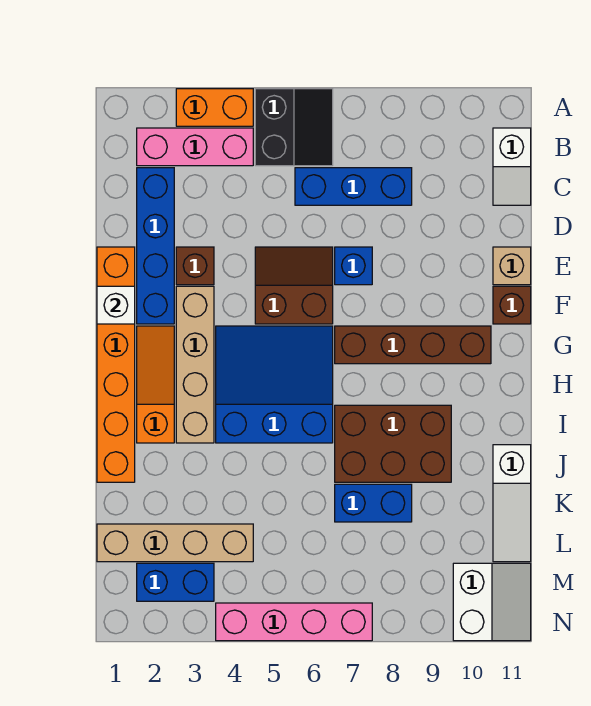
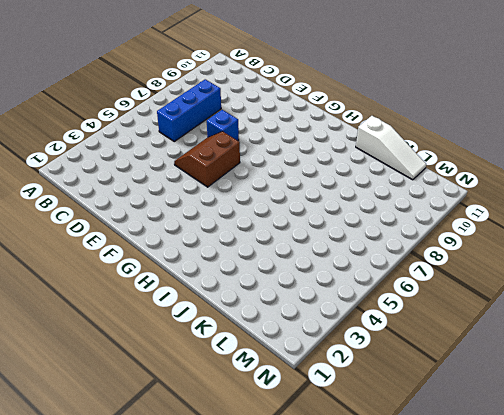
none -> orange 1x2 brick [176,89,253,126]
none -> black 2x2 slope [255,89,333,166]
none -> pink 1x3 brick [137,128,253,166]

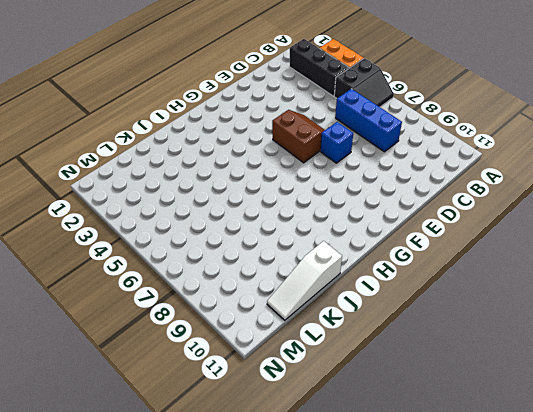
black 1x3 brick [290,39,349,96] -> pink 1x3 brick [137,128,253,166]
none -> white 1x2 slope [493,128,531,205]
none -> blue 1x4 brick [137,168,174,324]
none -> orange 1x6 brick [97,247,135,482]

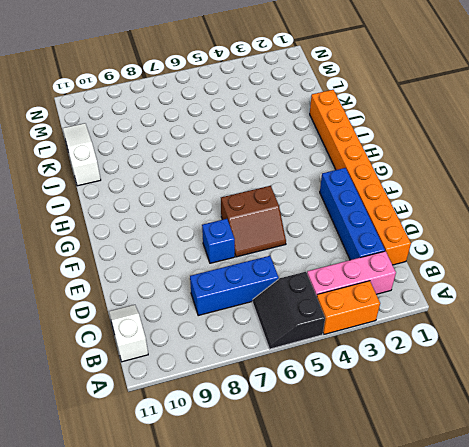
orange 1x8 brick [310,90,411,265] -> orange 1x6 brick [97,247,135,482]
none -> brown 1x1 brick [176,247,214,285]
none -> tan 1x1 brick [493,247,531,285]
none -> tan 1x4 brick [176,286,214,443]

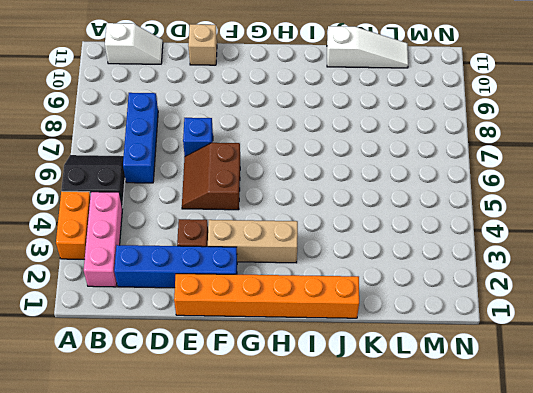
tan 1x3 brick [208,220,298,263] -> tan 1x4 brick [176,286,214,443]
none -> brown 1x1 brick [493,286,531,324]
none -> orange 1x3 slope [137,326,174,443]
none -> blue 3x3 slope [216,326,333,443]

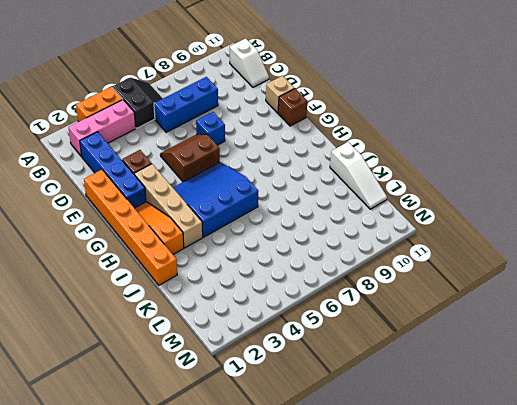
none -> brown 1x4 brick [335,326,491,364]
none -> brown 2x3 brick [335,405,451,482]
none -> blue 1x2 brick [335,484,412,522]

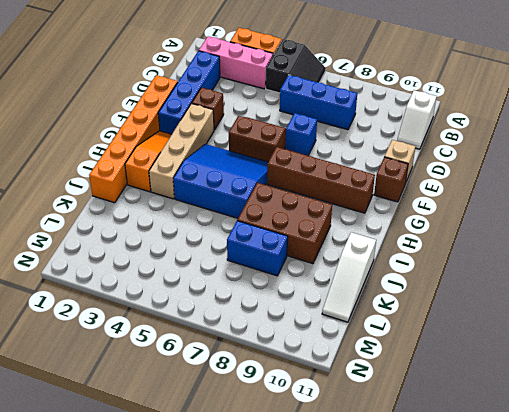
none -> tan 1x4 brick [97,524,253,562]
none -> blue 1x2 brick [137,563,214,601]
none -> white 2x2 slope [453,563,531,641]

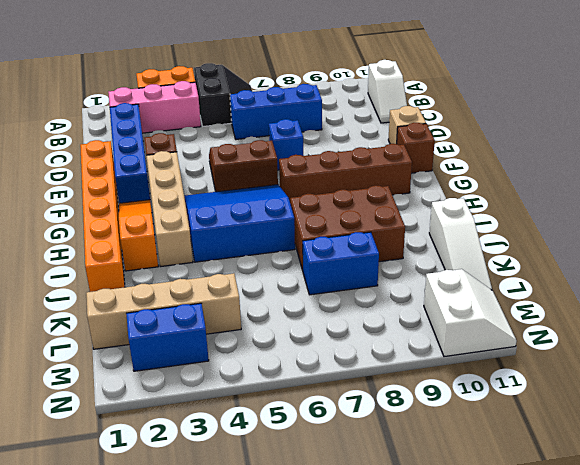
none -> pink 1x4 brick [216,603,372,641]
none -> white 1x1 brick [97,286,135,324]

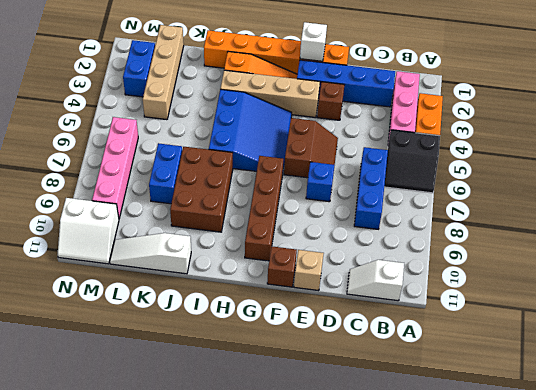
pink 1x4 brick [92,117,138,219] -> pink 1x4 brick moved to [216,603,372,641]

